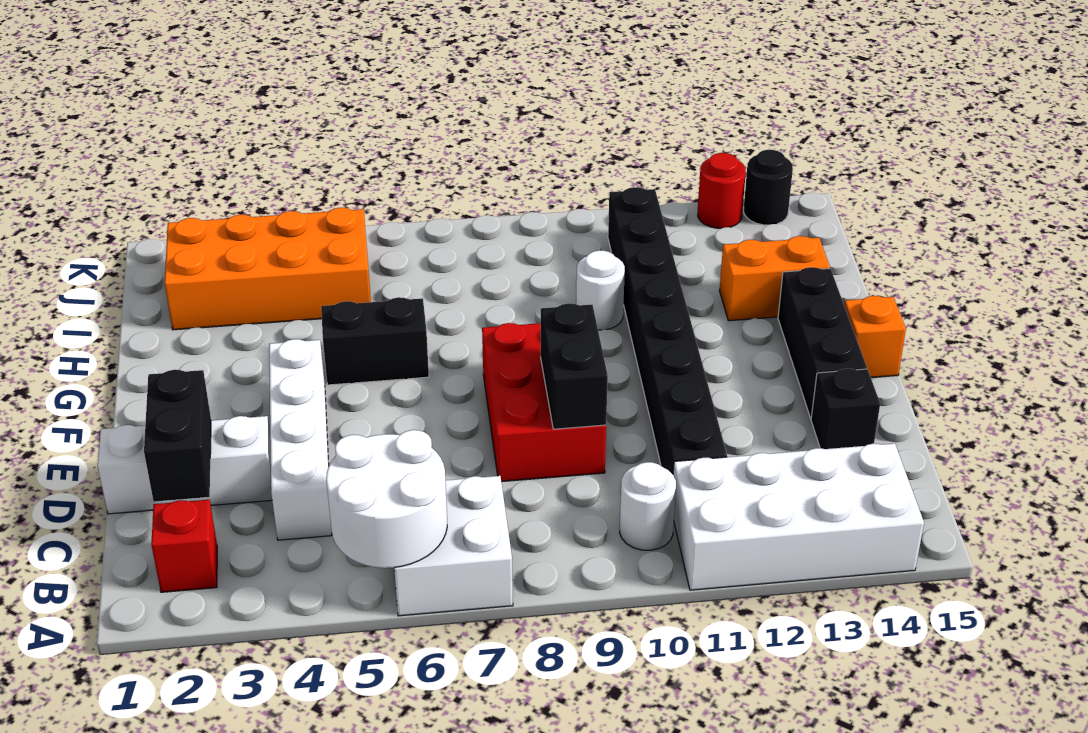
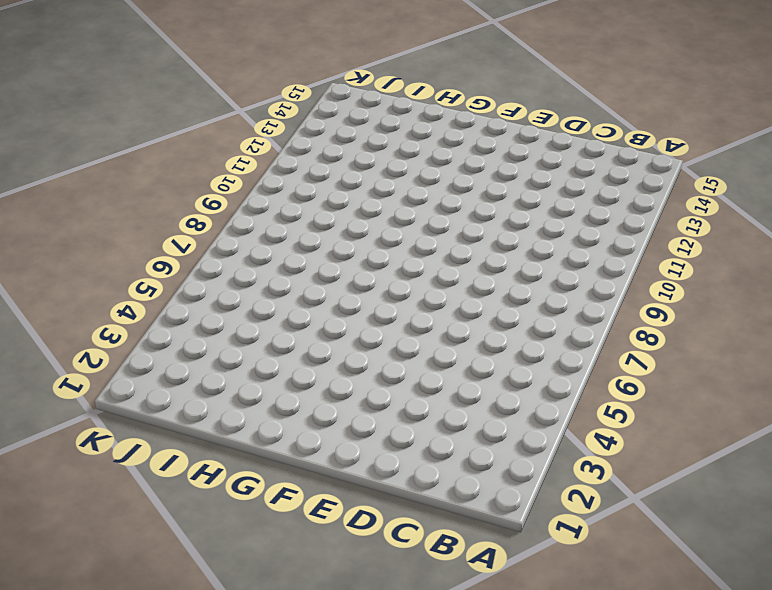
none -> white 2x2 brick [394,476,513,616]
none -> white 2x4 brick [673,443,924,590]
none -> red 1x1 brick [151,500,217,592]

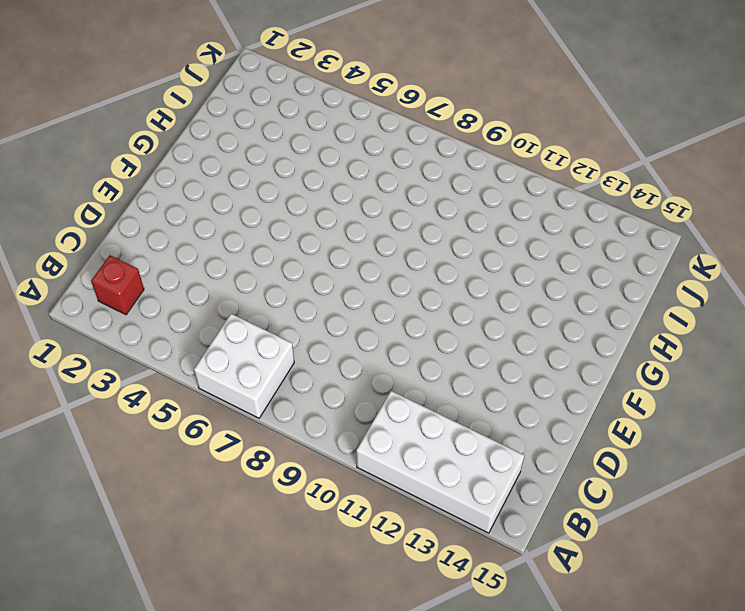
none -> white 1x1 round brick [620,462,676,550]
none -> white 1x4 brick [269,339,332,540]
none -> black 1x8 brick [608,187,727,474]

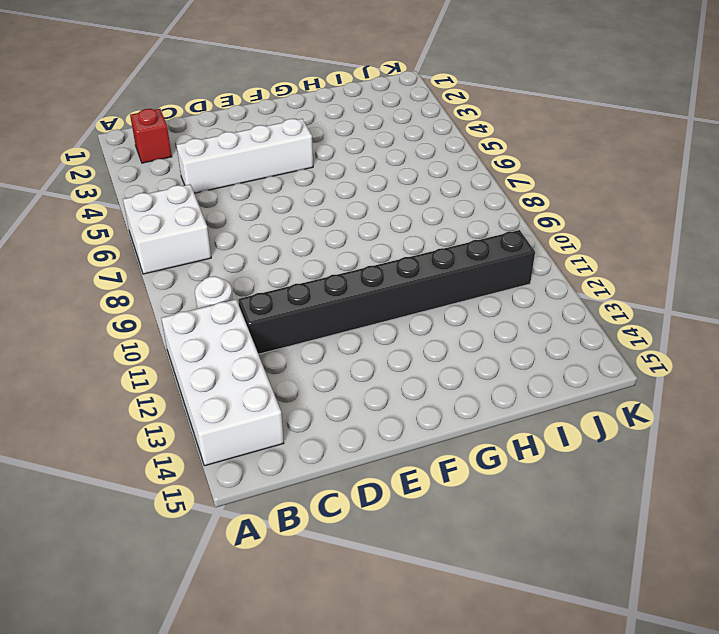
none -> white 1x3 brick [98,416,272,514]
none -> red 2x3 brick [482,323,606,482]
none -> black 1x1 brick [811,369,880,449]

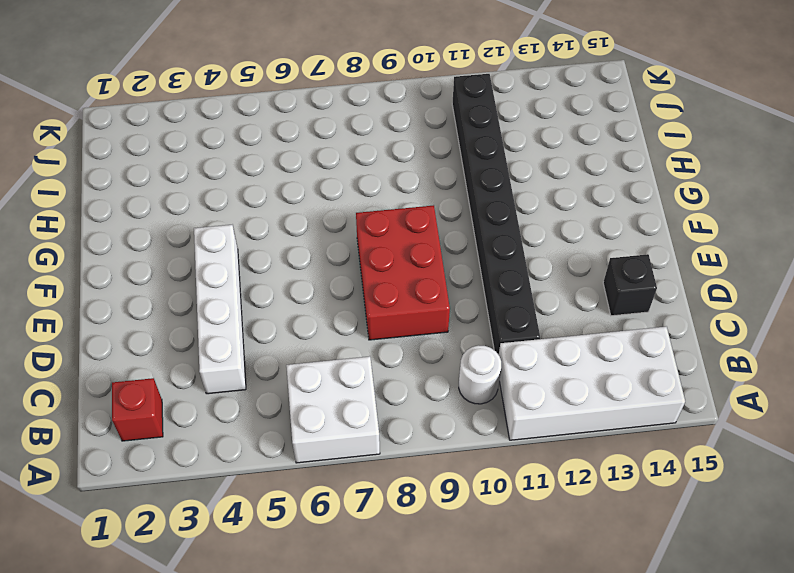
none -> white 1x3 brick [98,416,272,514]
none -> black 1x3 brick [778,267,867,418]
none -> orange 1x1 brick [844,296,906,378]

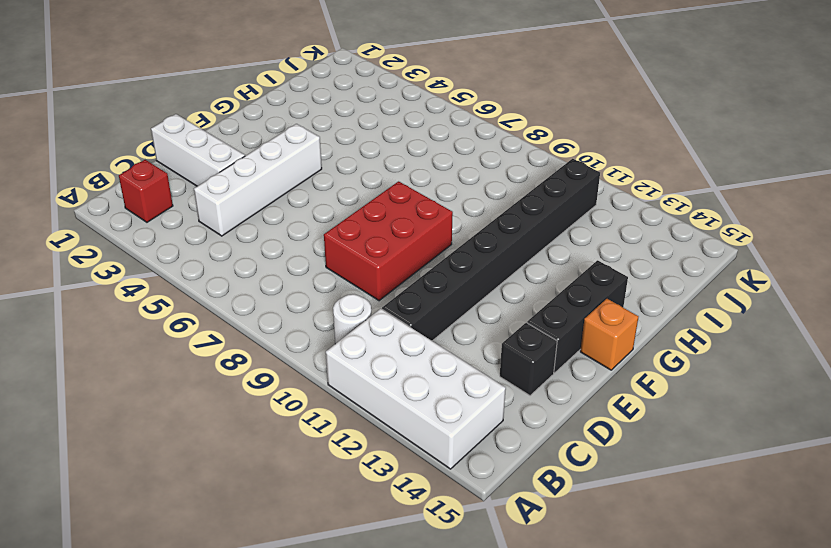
none -> white 2x2 brick [394,476,513,616]
none -> black 1x2 brick [321,297,429,385]
none -> white 1x1 round brick [576,250,625,330]

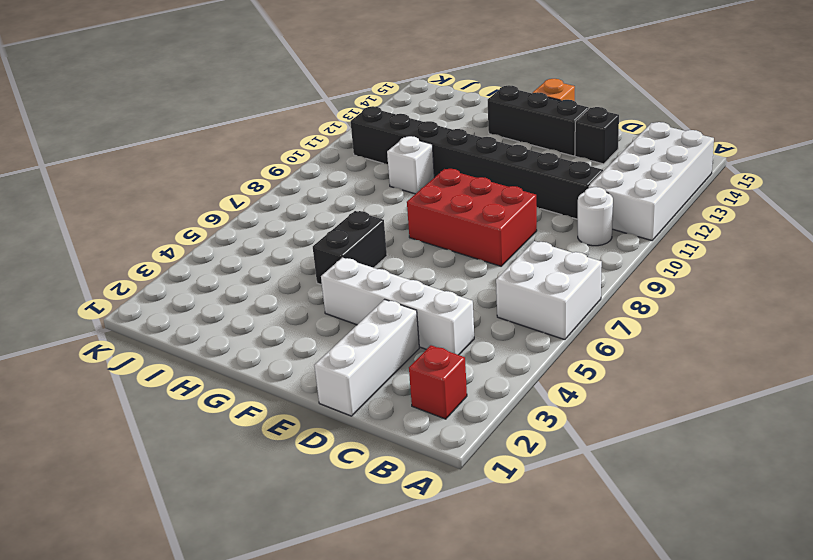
white 1x1 brick [387,136,434,194] -> white 1x1 round brick [576,250,625,330]
none -> orange 1x2 brick [719,236,830,321]
none -> orange 2x4 brick [165,208,371,330]
none -> red 1x1 round brick [698,153,746,228]

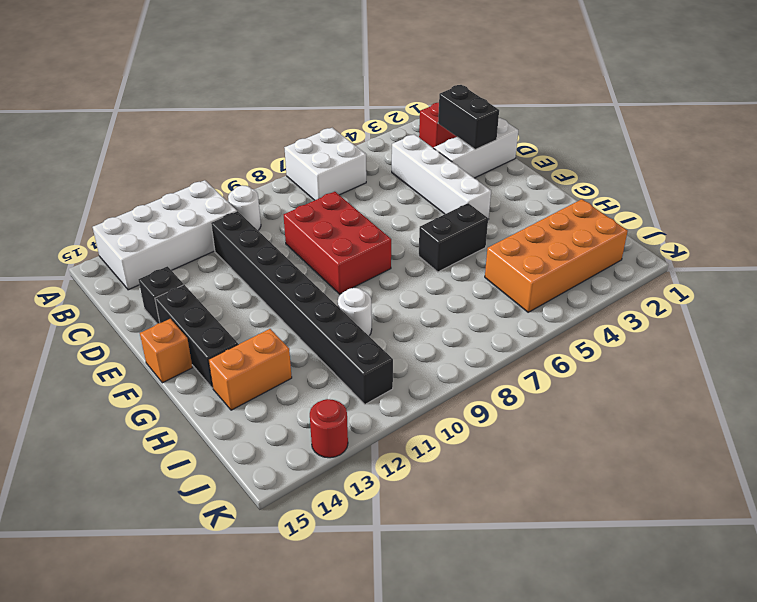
none -> black 1x1 round brick [744,150,793,225]
none -> white 2x2 round brick [326,430,447,568]
none -> black 1x2 brick [541,303,608,429]

